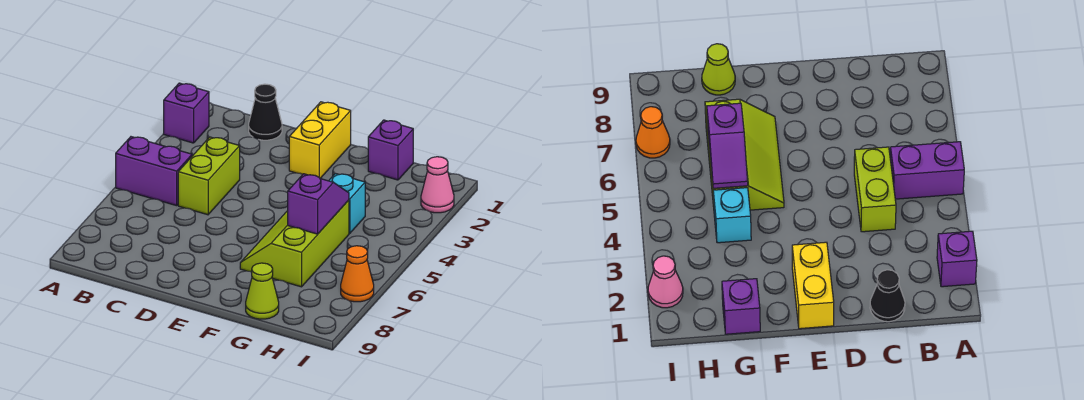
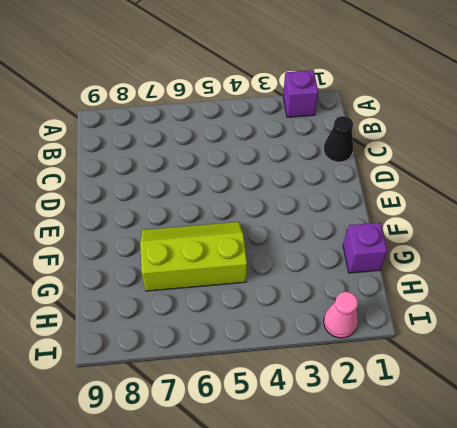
none -> purple 1x2 brick [116,137,192,206]
none -> lime 1x2 brick [178,137,240,215]
none -> yellow 1x2 brick [289,102,351,178]

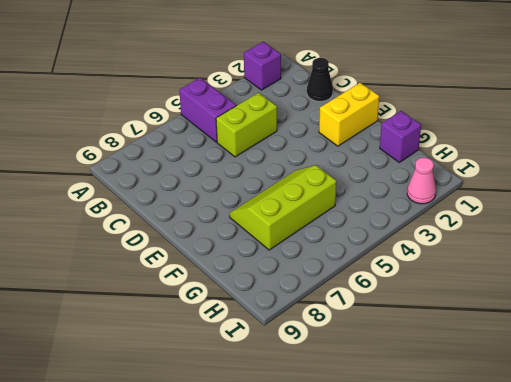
none -> cyan 1x1 brick [329,174,365,233]
none -> lime 1x1 cone [246,263,279,319]
none -> orange 1x1 cone [341,246,374,302]

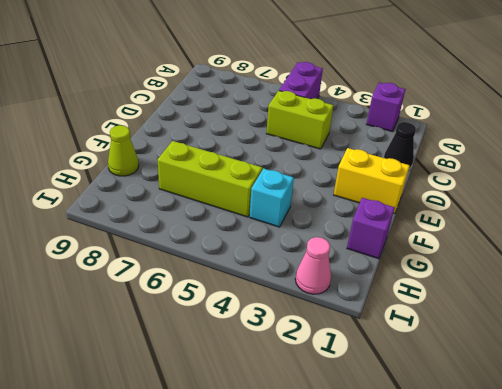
none -> orange 1x1 cone [341,246,374,302]
none -> purple 1x2 slope [288,174,349,234]

